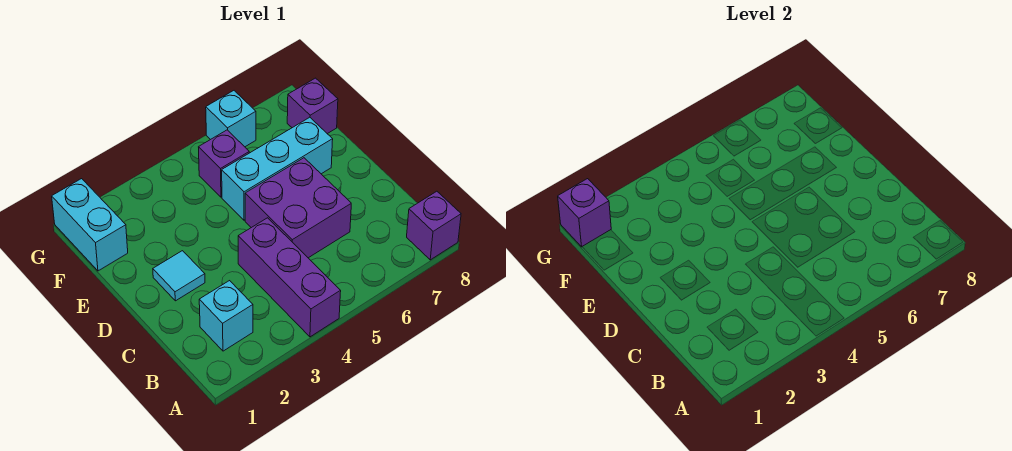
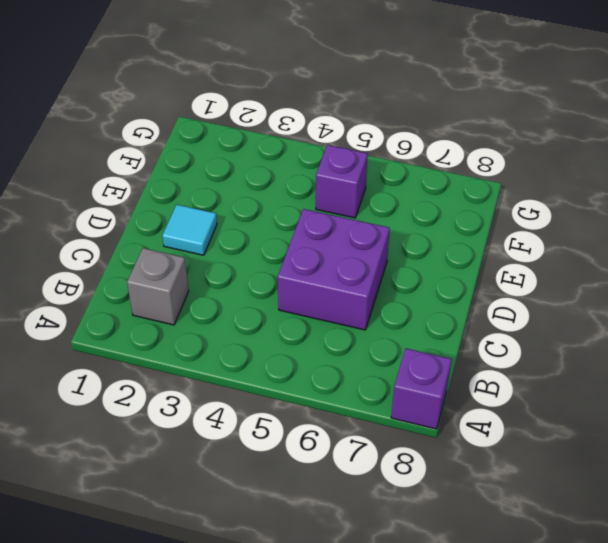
grey 1x1 brick [127,248,189,325] -> cyan 1x1 brick [199,281,253,351]
none -> purple 1x3 brick [238,218,341,337]
none -> cyan 1x3 brick [222,117,333,220]

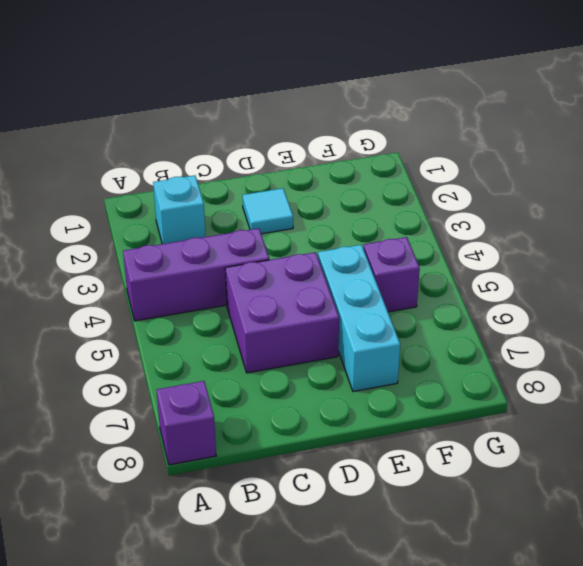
none -> cyan 1x2 brick [52,179,128,271]
none -> purple 1x1 brick [287,78,338,134]

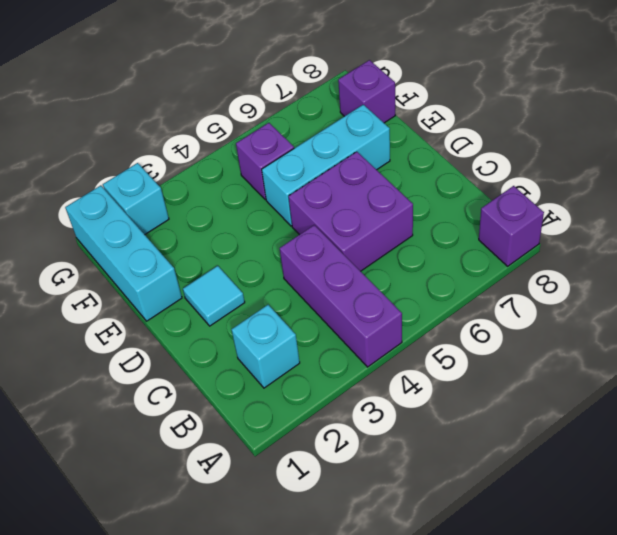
cyan 1x3 brick [65,186,182,321] -> cyan 1x2 brick [52,179,128,271]
cyan 1x1 brick [103,163,169,235] -> cyan 1x1 brick moved to [206,91,256,147]
none -> purple 1x1 brick [558,179,611,247]

